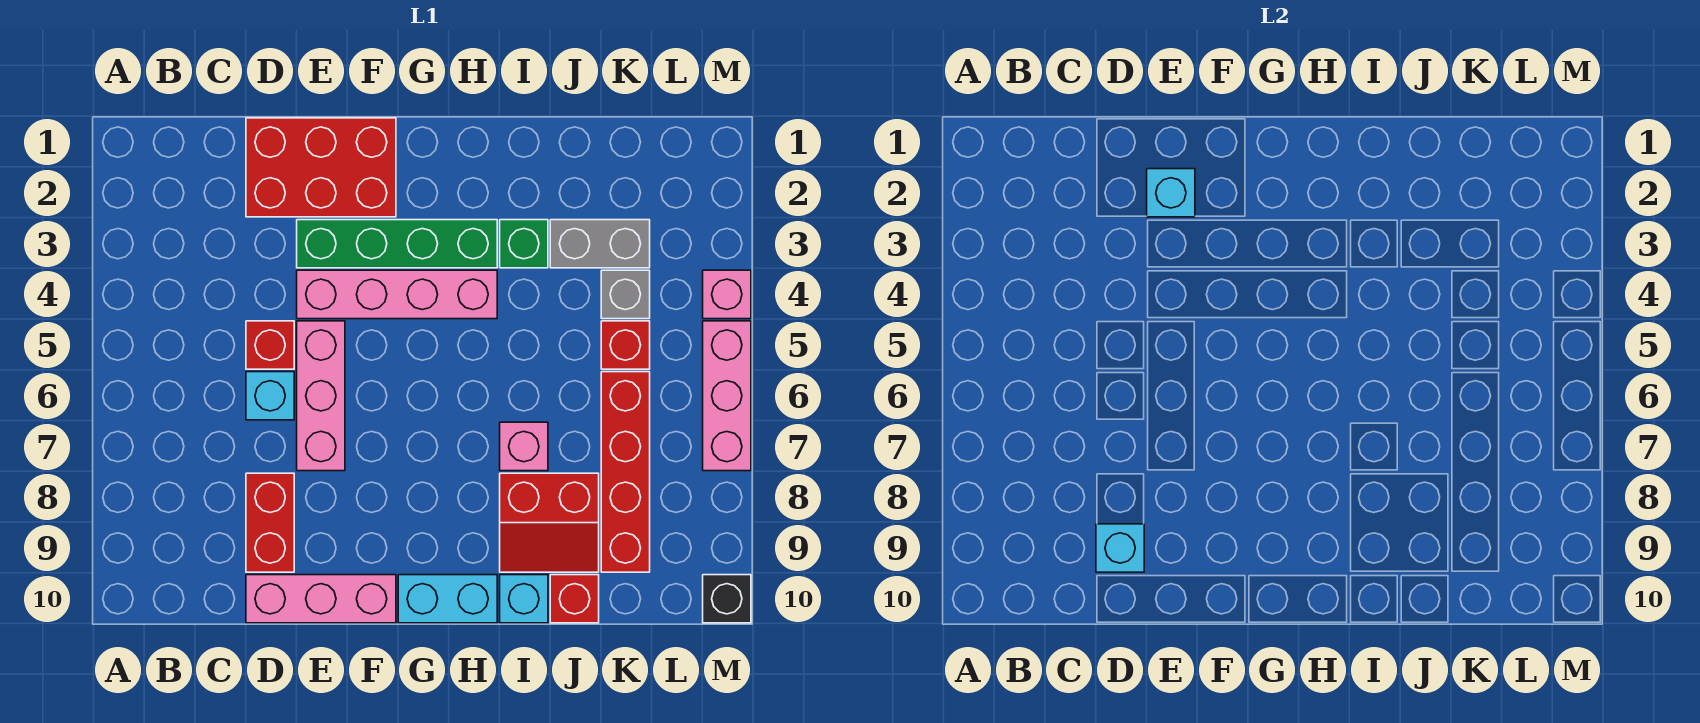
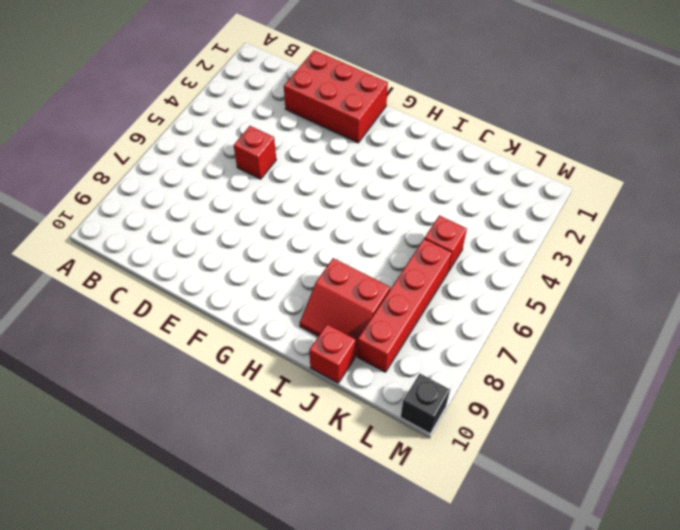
none -> cyan 1x1 brick [246,372,294,420]
none -> red 1x2 brick [246,473,294,572]
none -> pink 1x3 brick [246,575,396,623]

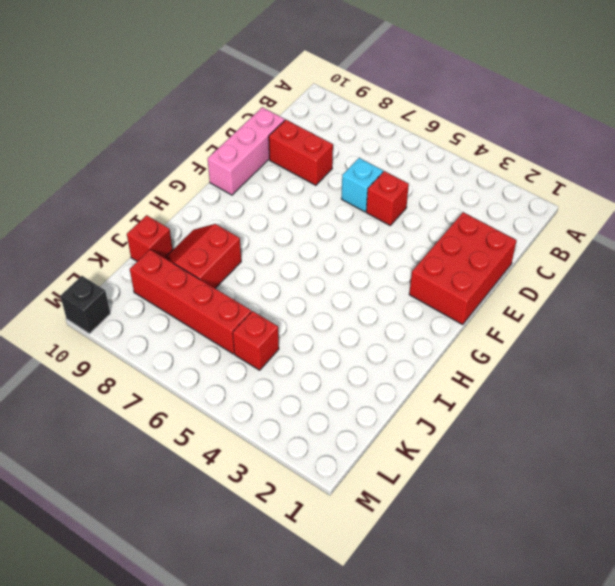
none -> green 1x4 brick [297,220,497,268]
none -> pink 1x4 brick [297,270,497,319]
none -> pink 1x3 brick [297,321,345,471]

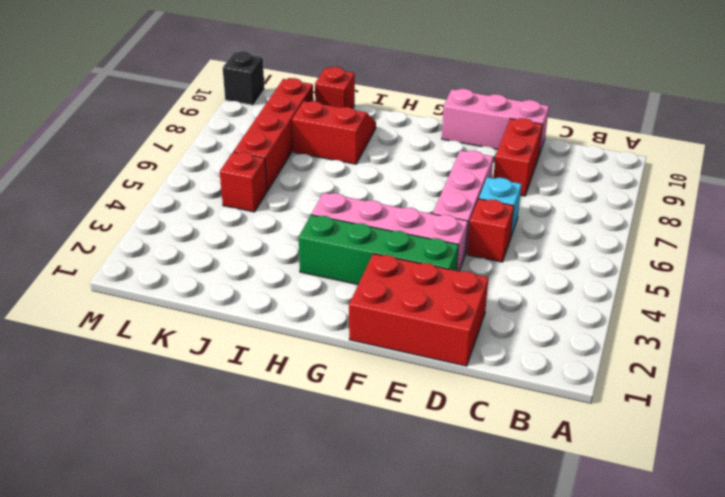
none -> cyan 1x2 brick [398,575,497,623]
none -> green 1x1 brick [500,220,548,268]
none -> pink 1x1 brick [500,422,548,471]

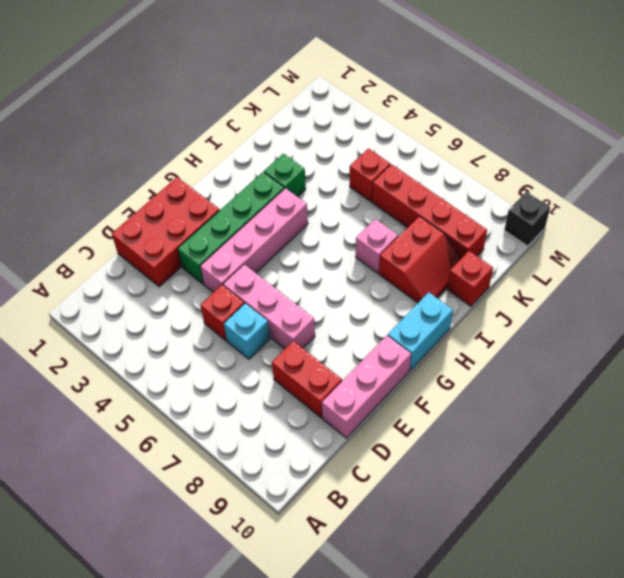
none -> cyan 1x1 brick [500,575,548,623]
none -> grey 1x2 brick [550,220,650,268]
none -> grey 1x1 brick [601,270,650,319]

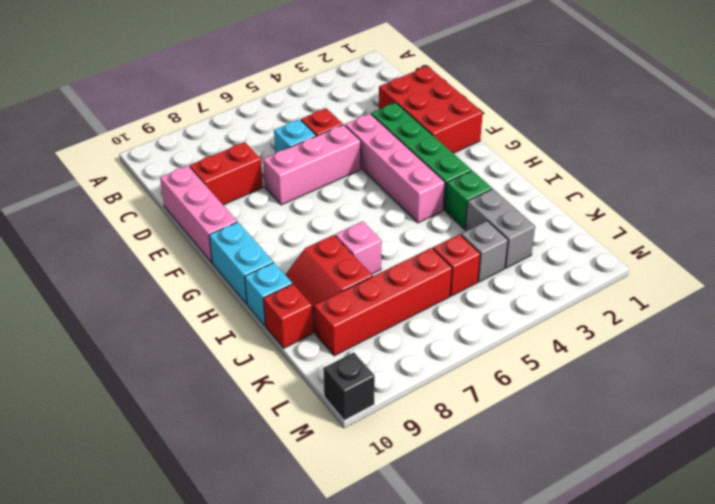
none -> pink 1x1 brick [703,270,751,319]
none -> pink 1x3 brick [703,321,751,471]
none -> cyan 1x1 brick [1096,524,1144,572]

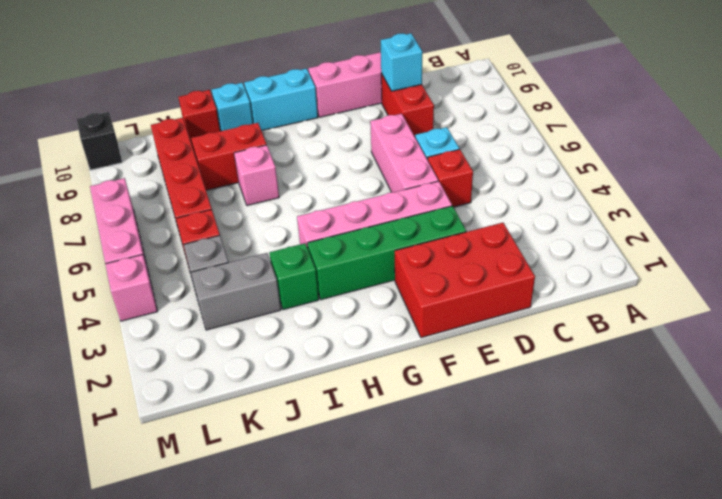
none -> cyan 1x1 brick [1147,169,1195,217]

